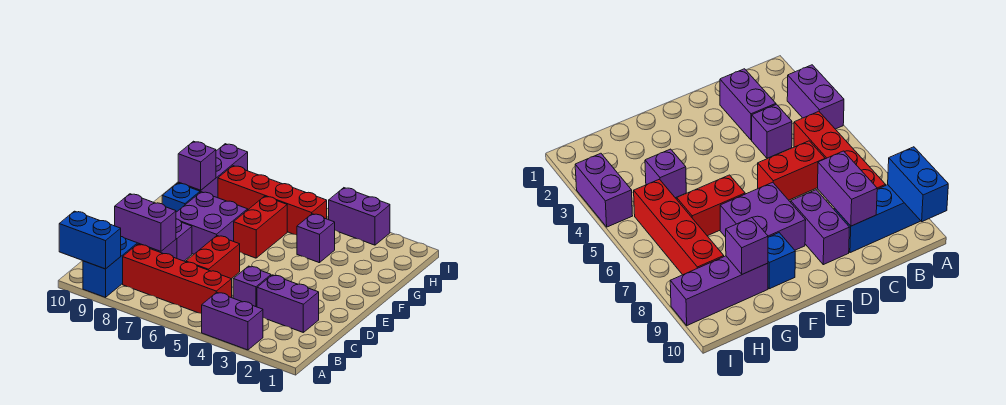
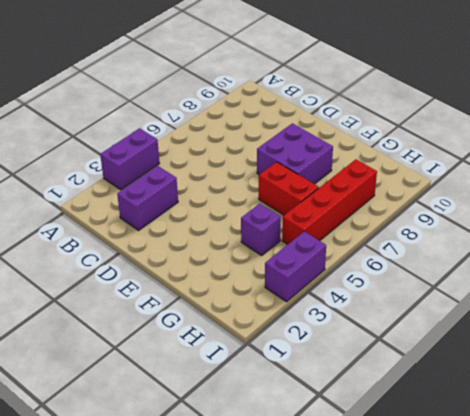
none -> blue 1x3 brick [83,237,152,297]
none -> red 1x4 brick [123,244,232,314]
none -> purple 1x1 brick [233,266,271,307]

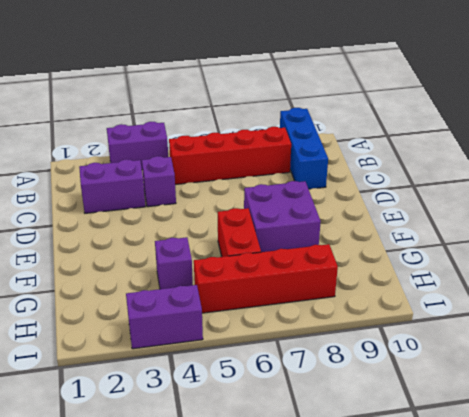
none -> red 1x2 brick [186,236,240,279]
none -> purple 1x2 brick [152,219,192,261]
none -> blue 1x1 brick [162,183,200,212]

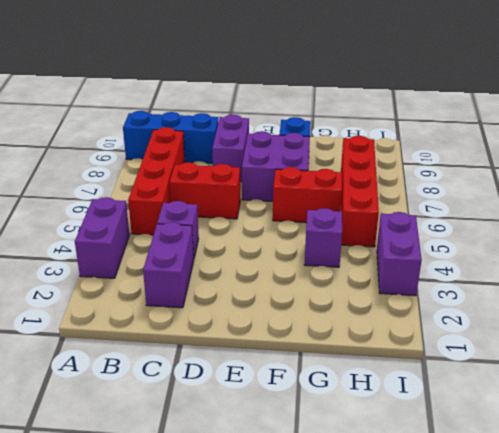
none -> purple 1x3 brick [178,144,248,198]
none -> blue 1x2 brick [59,211,121,269]
none -> purple 1x2 brick [115,194,176,251]

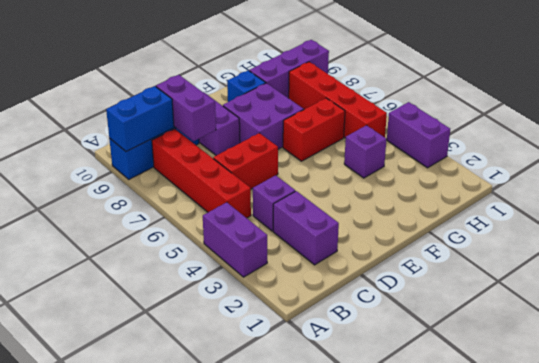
blue 1x2 brick [106,86,174,152] -> blue 1x2 brick turned to [59,211,121,269]
none -> purple 1x1 brick [178,141,216,190]

